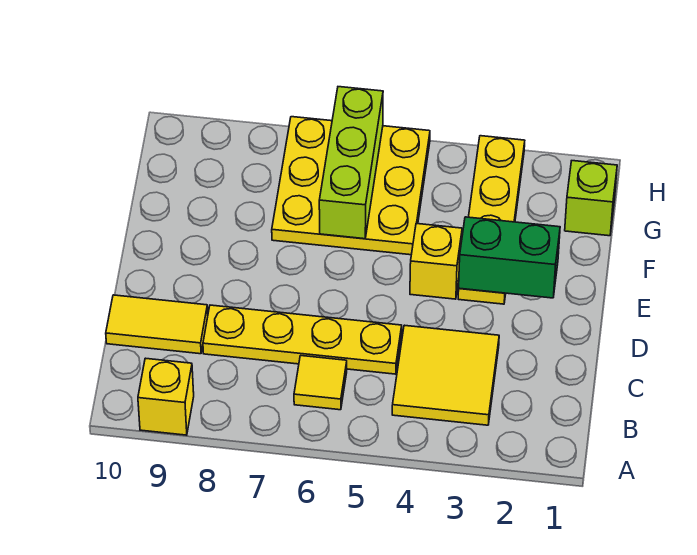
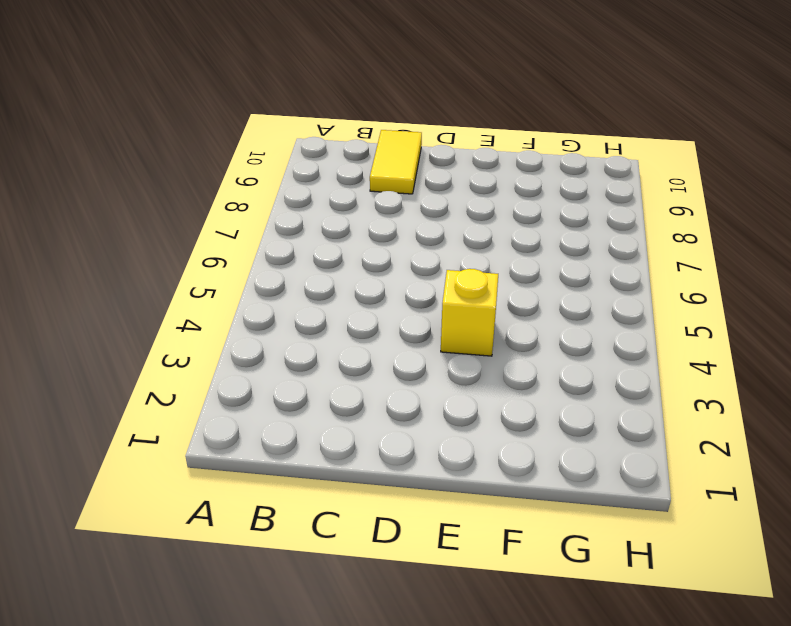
none -> yellow 1x1 brick [138,358,194,435]
none -> yellow 2x2 tile [392,325,499,425]

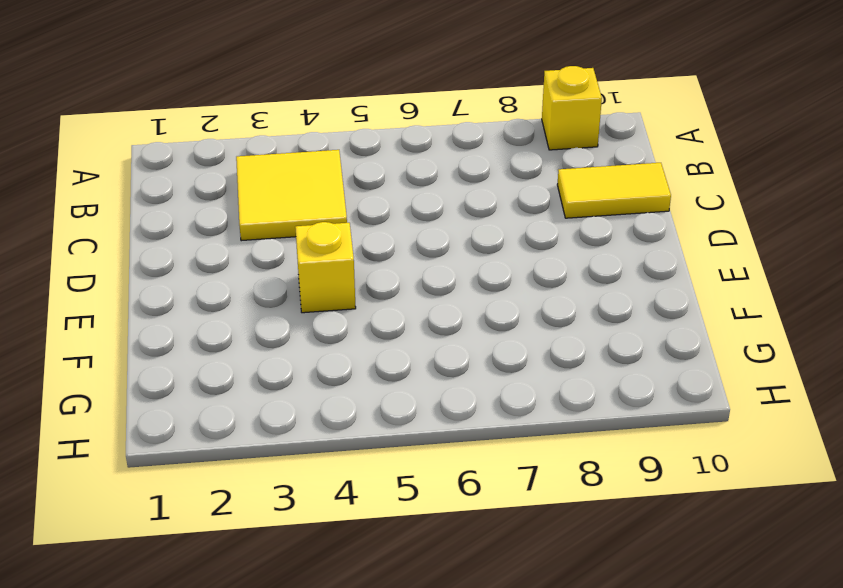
none -> yellow 1x1 tile [294,356,347,410]
none -> yellow 1x4 plate [203,305,402,374]

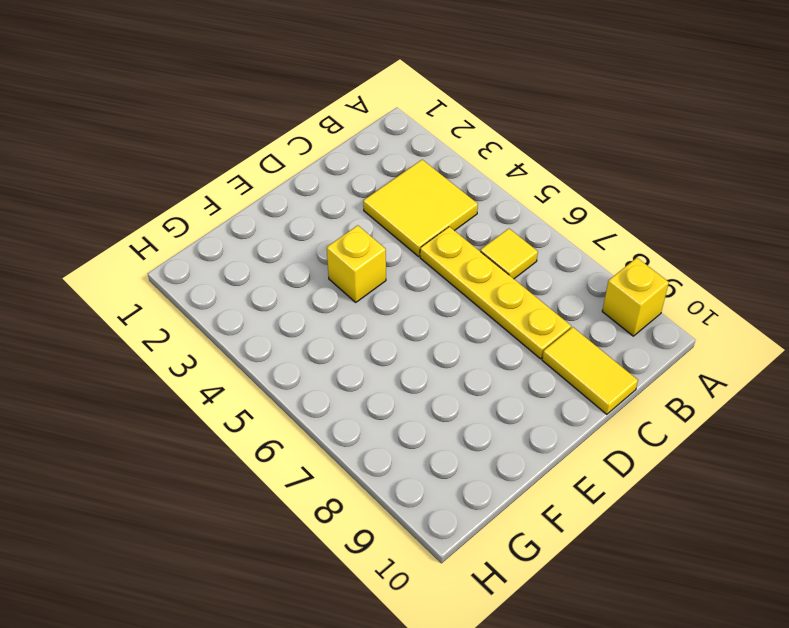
none -> yellow 1x4 plate [458,136,525,304]
none -> yellow 3x3 plate [272,117,430,255]

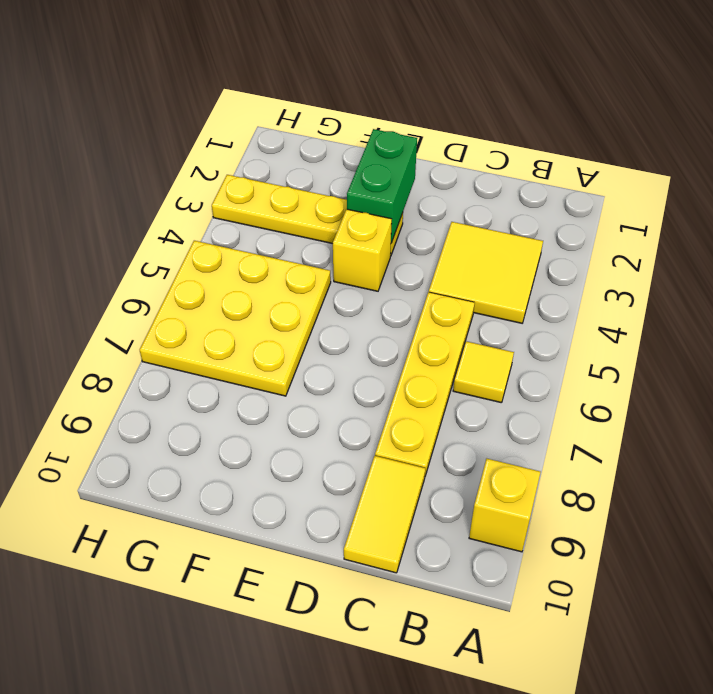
none -> lime 1x1 brick [565,161,617,236]
none -> lime 1x3 brick [319,87,383,239]

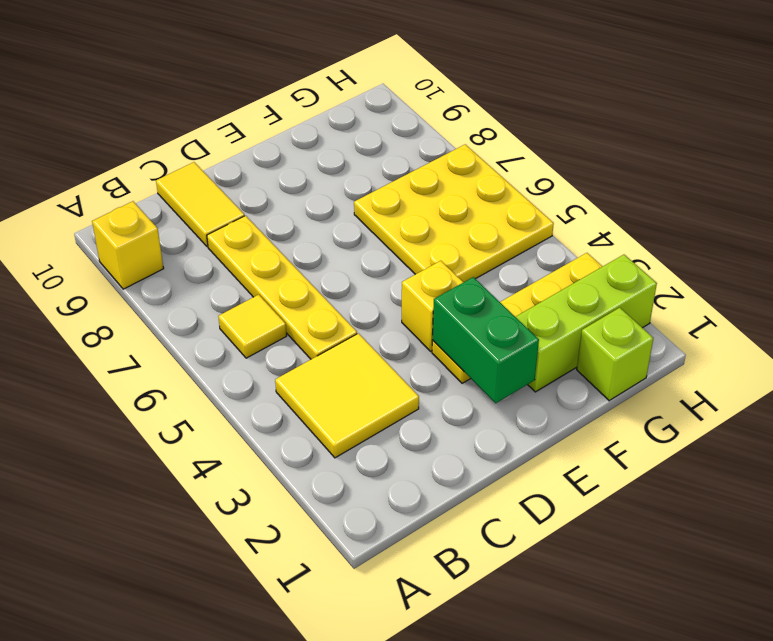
lime 1x3 brick [516,255,657,392] -> lime 1x3 brick moved to [319,87,383,239]

